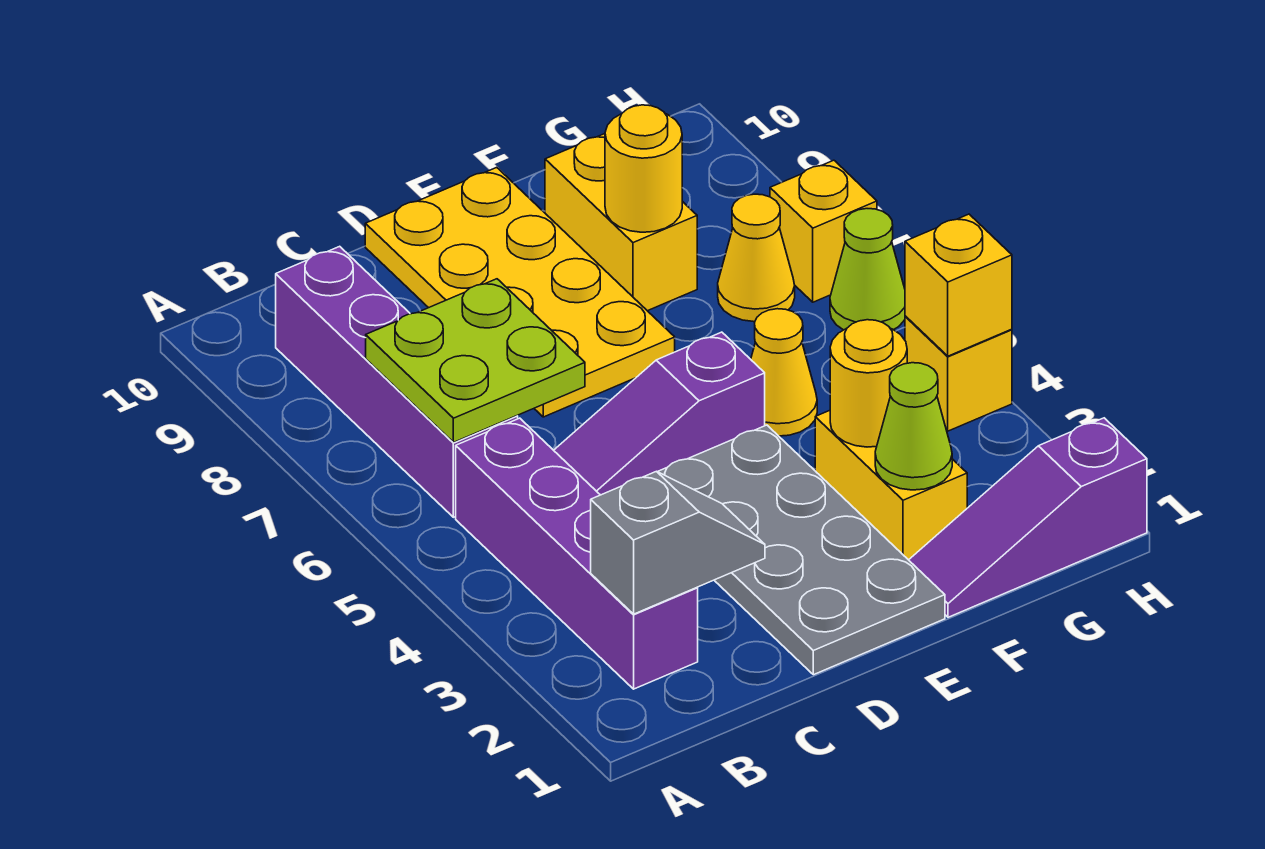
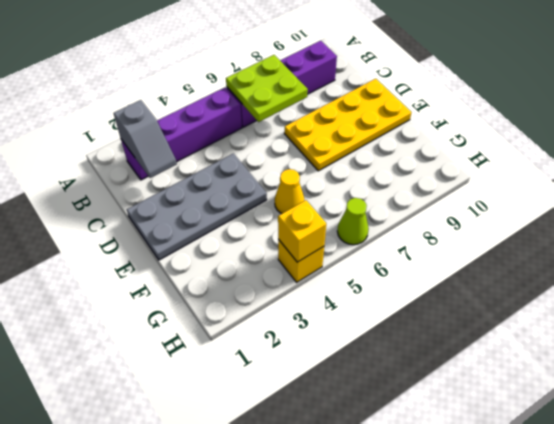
none -> purple 1x3 slope [554,332,765,495]
none -> purple 1x3 slope [909,418,1147,617]
none -> yellow 1x2 brick [815,410,967,560]

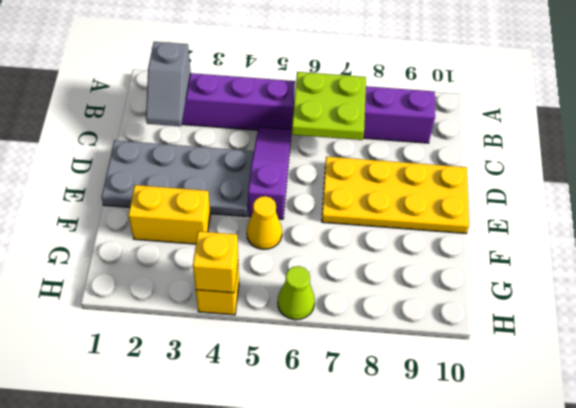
none -> purple 1x3 slope [909,418,1147,617]
none -> yellow 1x2 brick [545,134,697,311]
none -> yellow 1x1 cone [718,194,795,322]

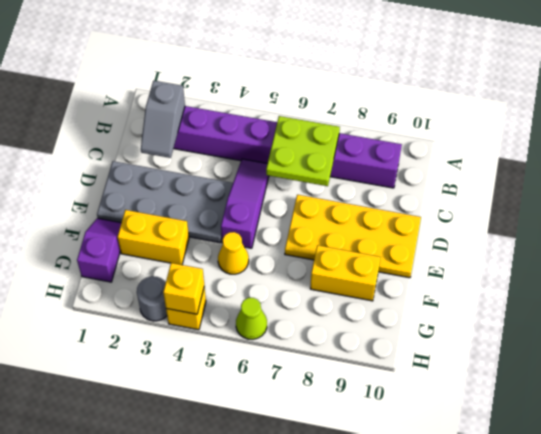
purple 1x2 slope [77,218,121,282] -> purple 1x3 slope [909,418,1147,617]
grey 1x1 round brick [137,276,167,321] -> none
none -> yellow 1x1 cone [718,194,795,322]
none -> yellow 1x1 brick [770,160,877,302]
none -> lime 1x1 cone [875,363,952,490]

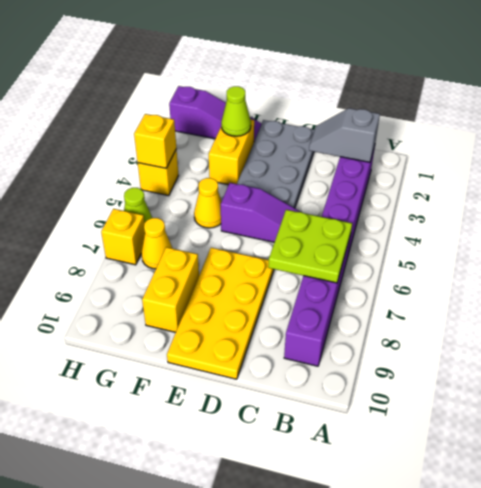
none -> yellow 1x1 round brick [830,320,907,447]
none -> yellow 1x1 round brick [605,105,682,232]

